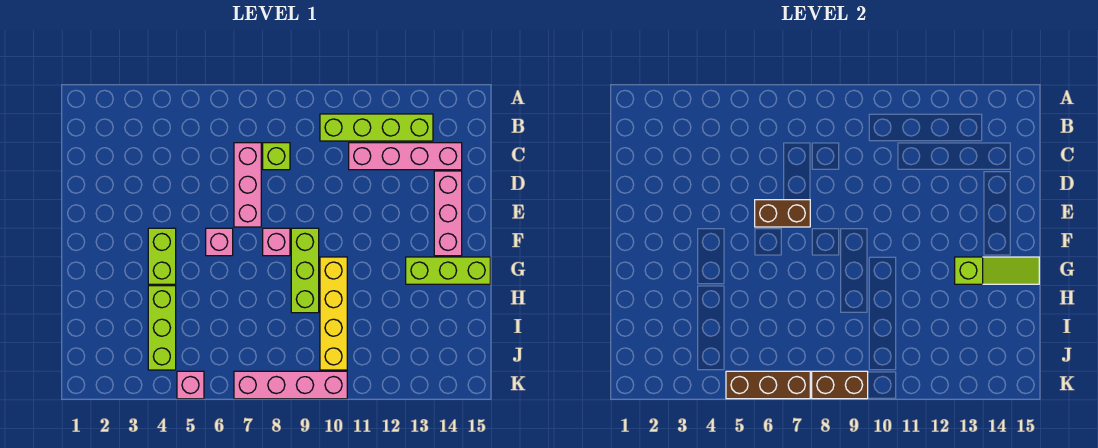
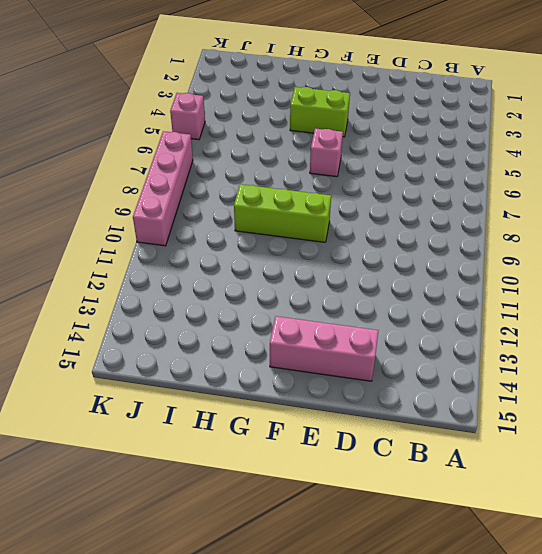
none -> lime 1x4 brick [320,114,433,141]
none -> pink 1x3 brick [234,143,261,227]
none -> lime 1x1 brick [263,143,290,170]

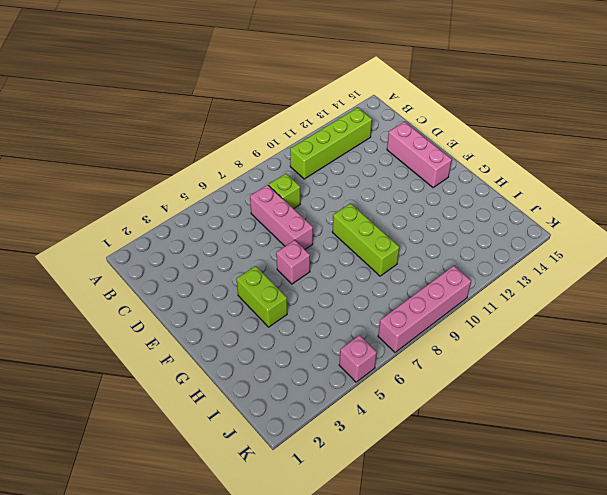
none -> pink 1x4 brick [349,143,462,170]
none -> pink 1x1 brick [263,228,290,256]
none -> yellow 1x4 brick [320,257,347,370]

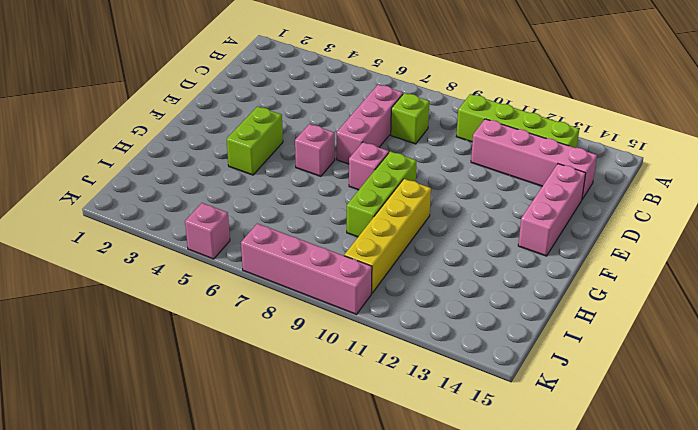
none -> lime 1x3 brick [406,257,490,284]
none -> lime 1x3 brick [148,286,176,370]
none -> brown 1x2 brick [755,200,810,227]

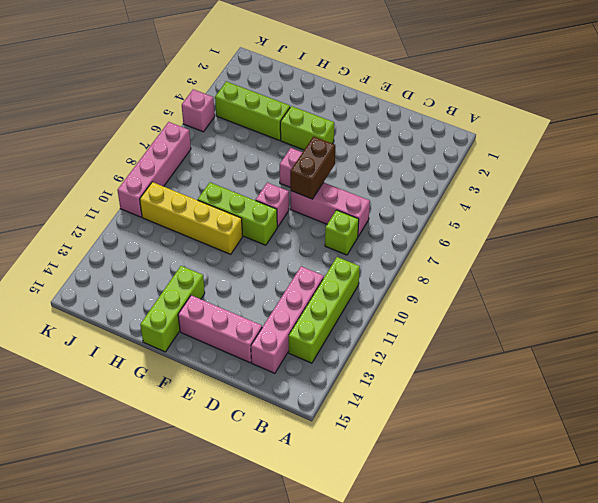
none -> lime 1x3 slope [955,257,1039,284]
none -> brown 1x3 brick [726,371,810,399]
none -> brown 1x2 brick [812,371,868,399]

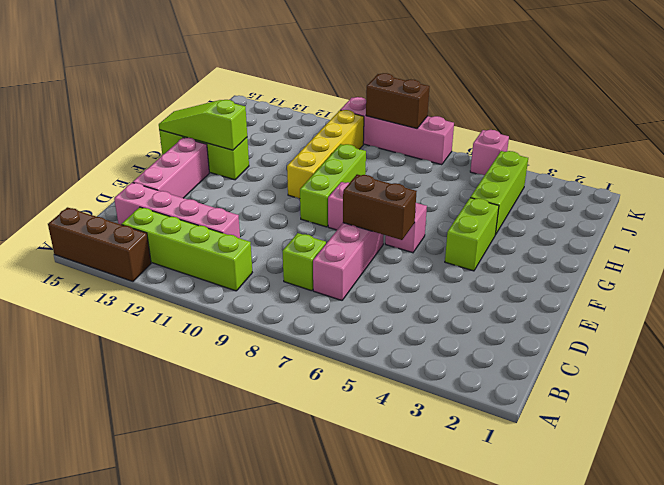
brown 1x3 brick [48,207,151,281] -> brown 1x3 brick moved to [726,371,810,399]

